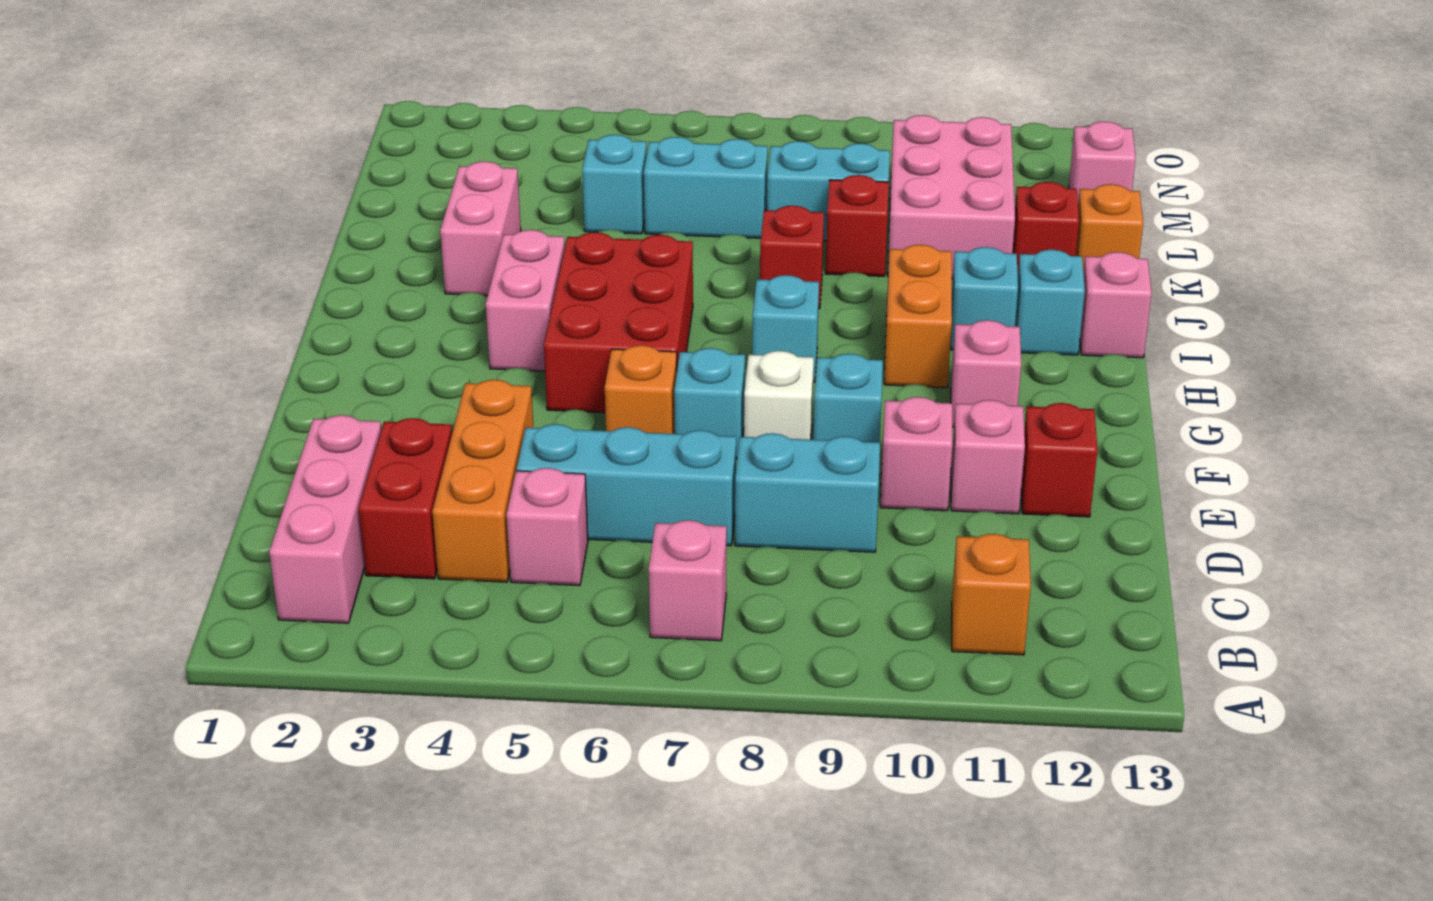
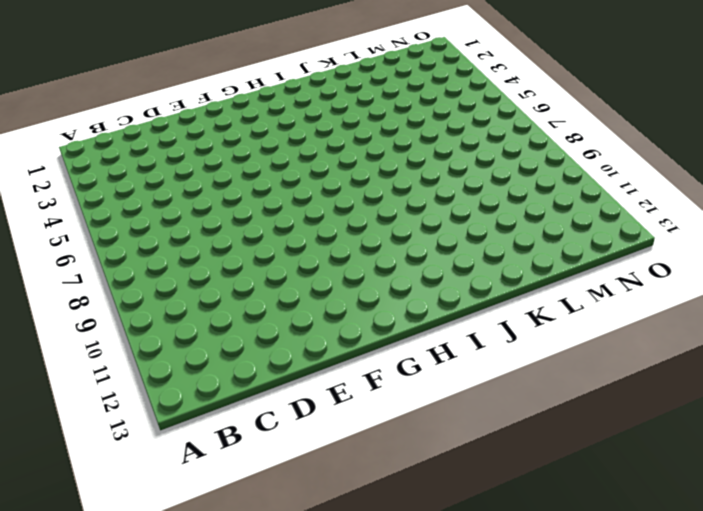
none -> pink 1x3 brick [269,415,381,623]
none -> pink 1x1 brick [649,520,727,641]
none -> orange 1x1 brick [952,534,1031,655]
none -> red 1x2 brick [359,418,452,579]

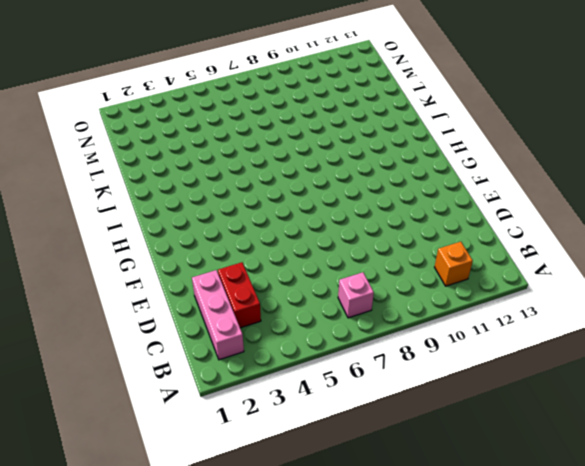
none -> orange 1x3 brick [432,380,533,582]
none -> pink 1x1 brick [507,468,588,586]
none -> cyan 1x3 brick [516,424,736,546]
none -> cyan 1x2 brick [735,433,880,552]

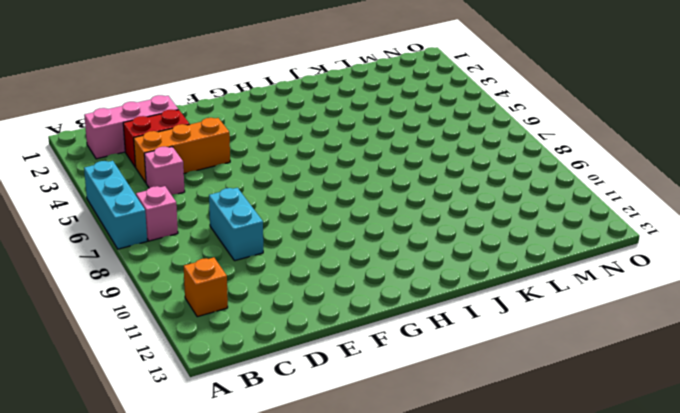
cyan 1x3 brick [84,161,147,249] -> cyan 1x3 brick moved to [516,424,736,546]
none -> pink 1x1 brick [880,397,952,511]
none -> pink 1x1 brick [951,400,1025,514]
none -> red 1x1 brick [1021,403,1098,517]
none -> orange 1x1 brick [605,345,677,434]

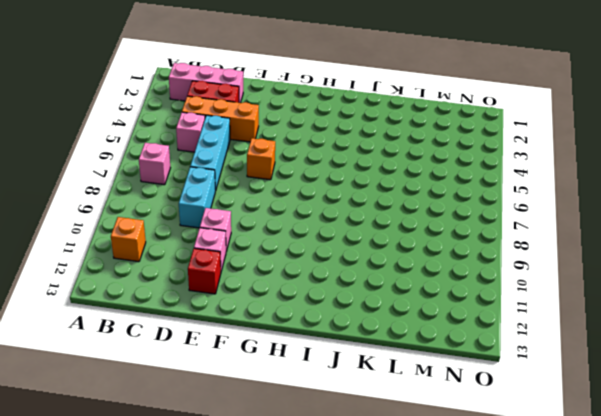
none -> cyan 1x1 brick [674,348,745,459]
none -> white 1x1 brick [744,351,814,440]
none -> cyan 1x1 brick [813,354,883,443]
none -> red 2x3 brick [544,232,693,413]

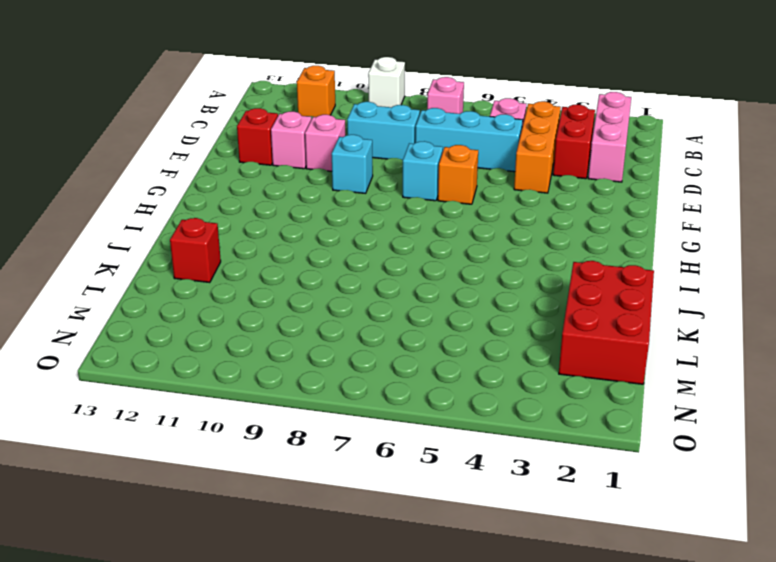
white 1x1 brick [368,57,405,107] -> white 1x1 brick moved to [744,351,814,440]
red 2x3 brick [559,261,654,384] -> red 2x3 brick moved to [544,232,693,413]
none -> pink 1x1 brick [951,320,1021,427]
none -> pink 1x2 brick [486,230,565,371]
none -> cyan 1x1 brick [752,275,819,382]
none -> orange 1x2 brick [884,245,952,388]

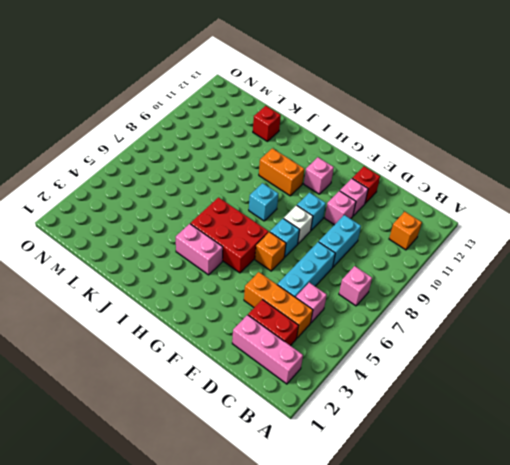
none -> cyan 1x1 brick [951,247,1018,350]
none -> cyan 1x1 brick [1015,250,1085,355]
none -> pink 1x1 brick [1080,252,1152,358]
none -> pink 1x2 brick [440,162,521,296]

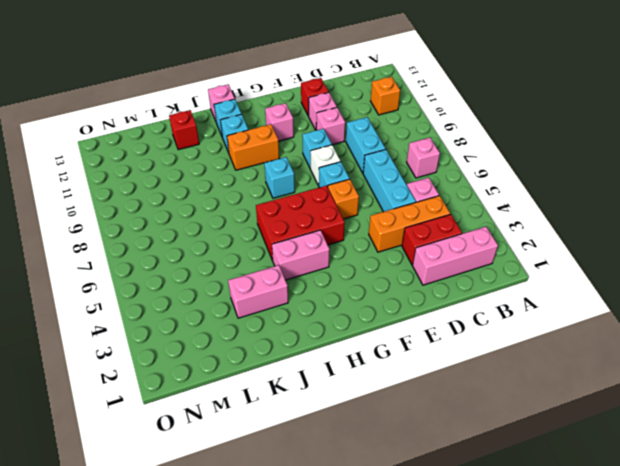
none -> red 1x1 brick [760,206,824,309]
none -> red 1x1 brick [825,175,889,276]
none -> pink 2x3 brick [888,115,1015,279]
none -> orange 1x1 brick [1076,184,1143,273]

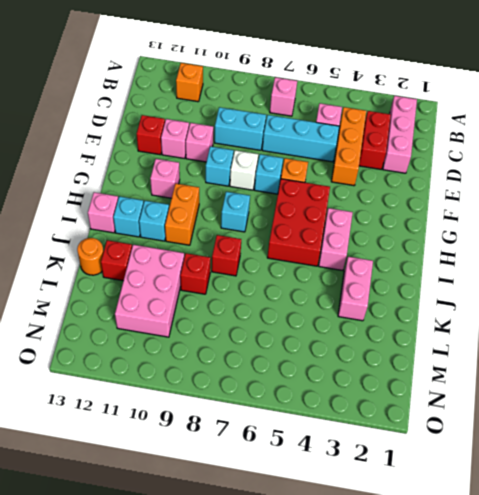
orange 1x1 round brick [77,238,104,275] -> orange 1x1 brick [1076,184,1143,273]
none -> cyan 1x1 brick [582,135,647,234]
none -> cyan 1x2 brick [644,137,768,238]
none -> cyan 1x2 brick [767,141,890,241]
none -> pink 1x1 brick [1069,122,1136,201]

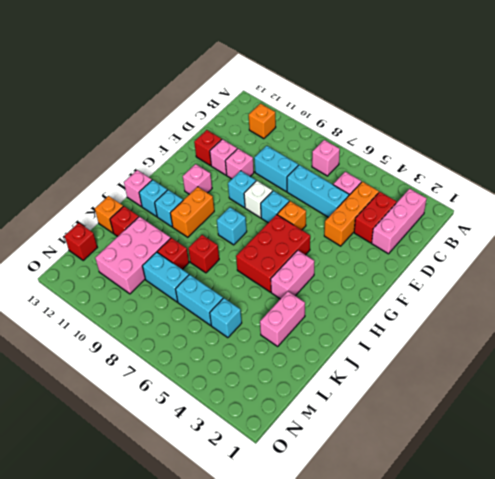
red 1x1 brick [64,223,97,261] -> pink 1x1 brick [1069,122,1136,201]

